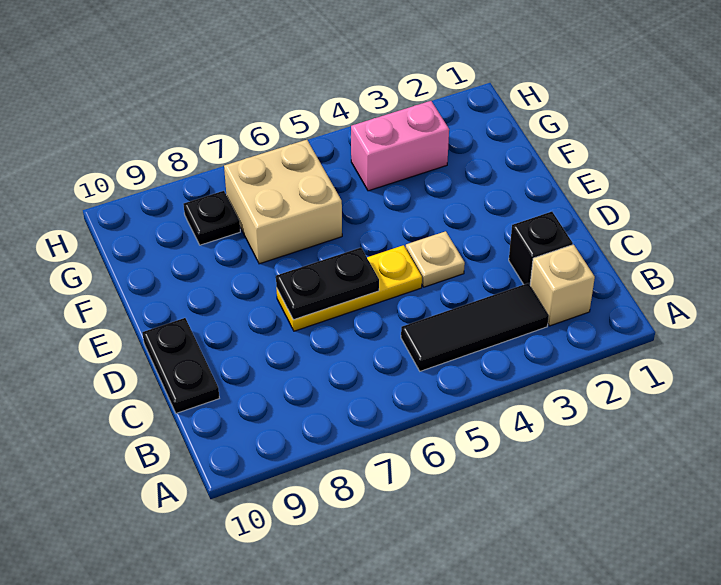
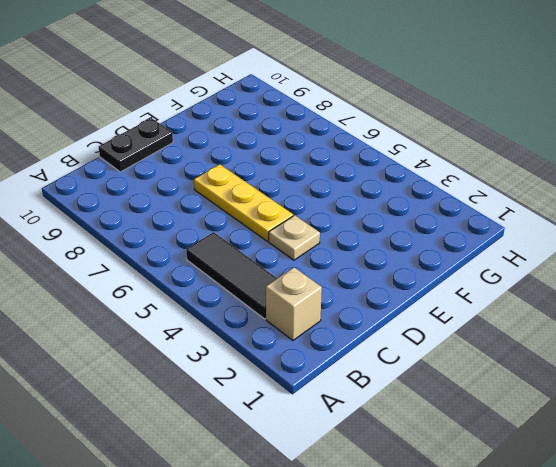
none -> black 1x1 brick [509,212,573,285]
none -> tan 2x2 brick [224,140,342,264]

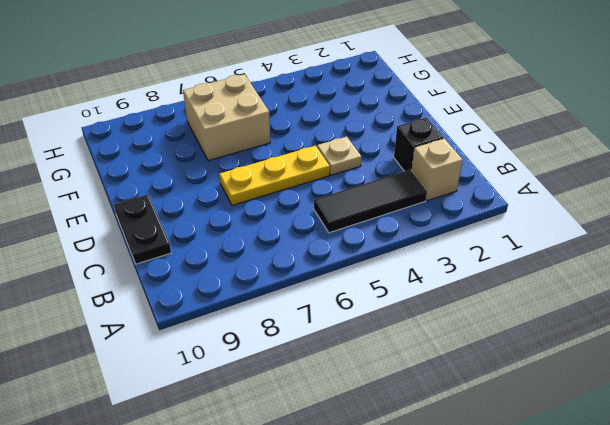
none -> pink 1x2 brick [351,101,449,191]
none -> black 1x1 plate [183,191,240,245]

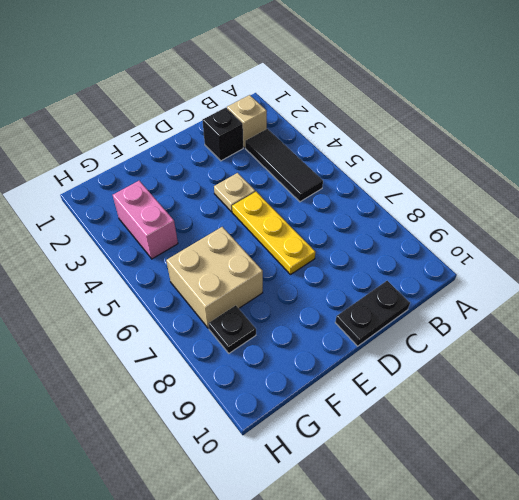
none -> black 1x2 plate [276,247,379,320]

